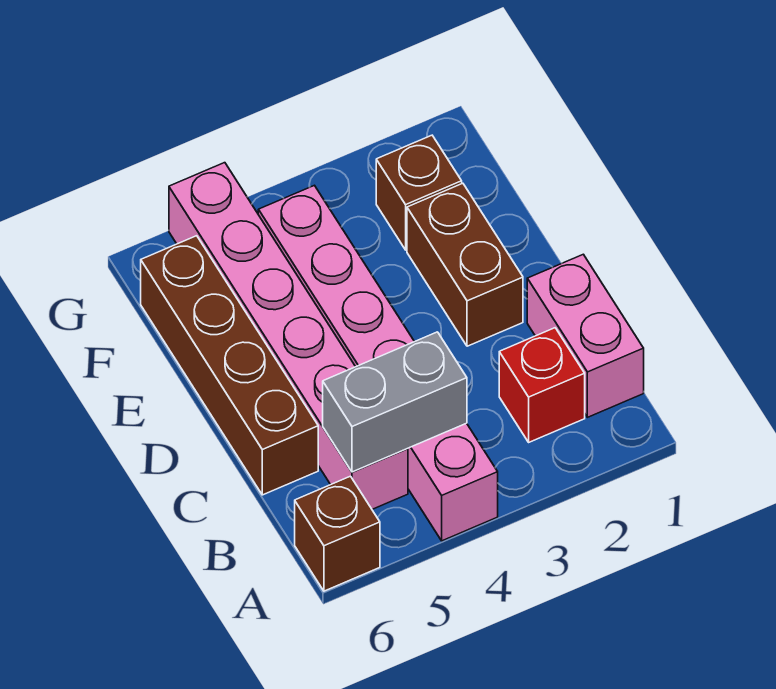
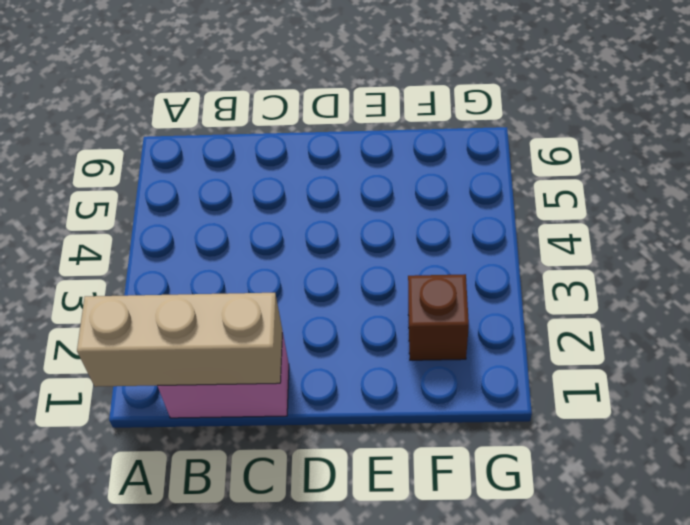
tan 1x3 brick [77,293,282,387] -> none
none -> pink 1x6 brick [258,185,498,541]
none -> brown 1x1 brick [295,476,380,591]

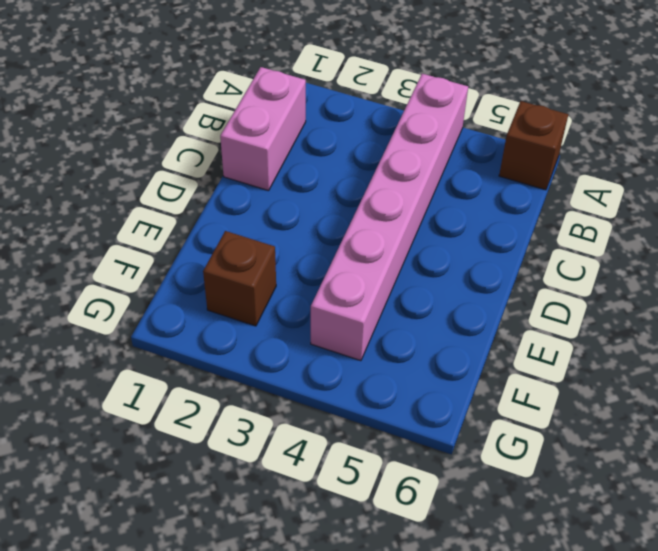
none -> red 1x1 brick [499,328,585,442]
none -> pink 1x6 brick [169,163,408,509]

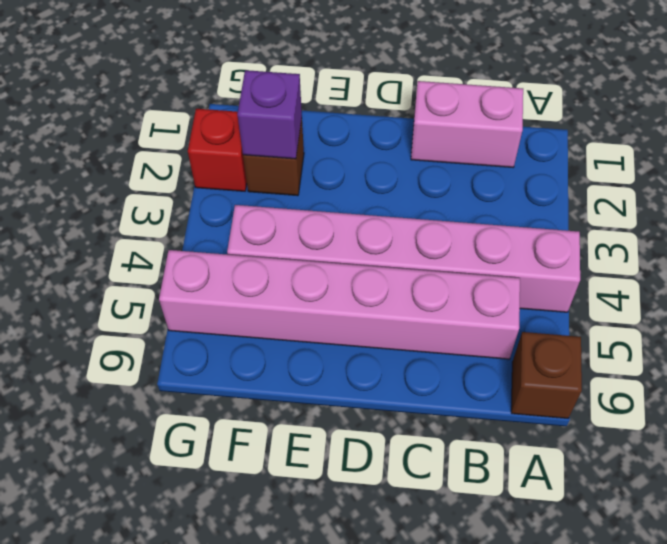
purple 1x1 brick [237,70,302,159] -> none
red 1x1 brick [188,109,247,191] -> red 1x1 brick moved to [499,328,585,442]
none -> brown 1x4 brick [141,236,318,495]
none -> brown 1x2 brick [407,183,523,346]

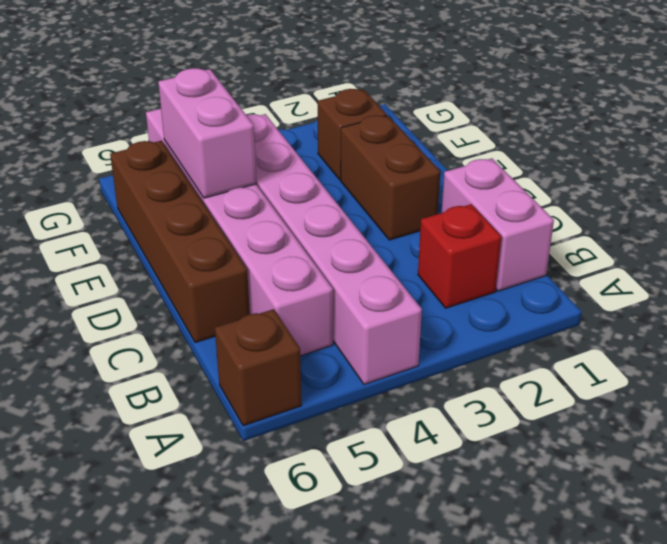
pink 1x2 brick [158,68,256,198] -> none
none -> grey 1x2 brick [323,332,467,472]

